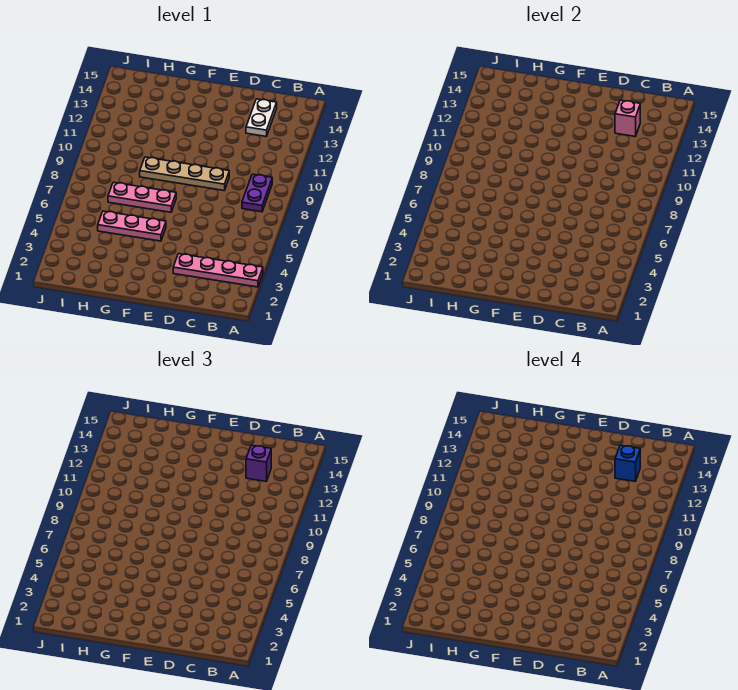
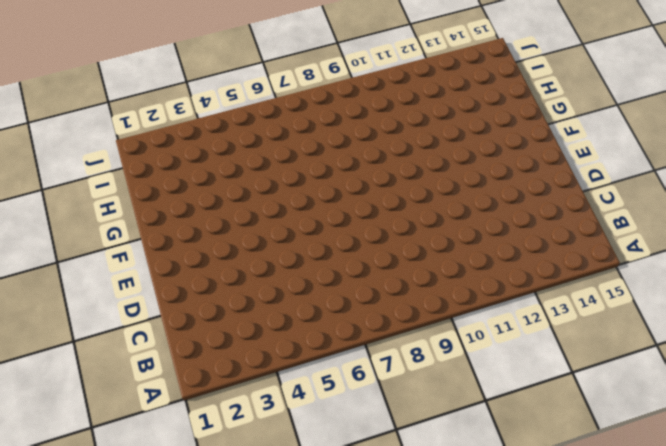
none -> pink 1x4 plate [173,254,263,287]
none -> purple 1x2 plate [242,174,272,212]

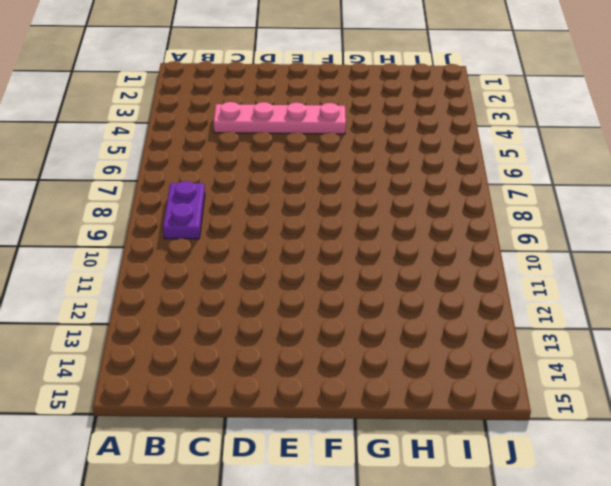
pink 1x4 plate [214,102,346,134] -> pink 1x4 plate moved to [173,254,263,287]
none -> white 1x2 plate [246,99,277,136]
none -> tan 1x4 plate [140,157,229,190]

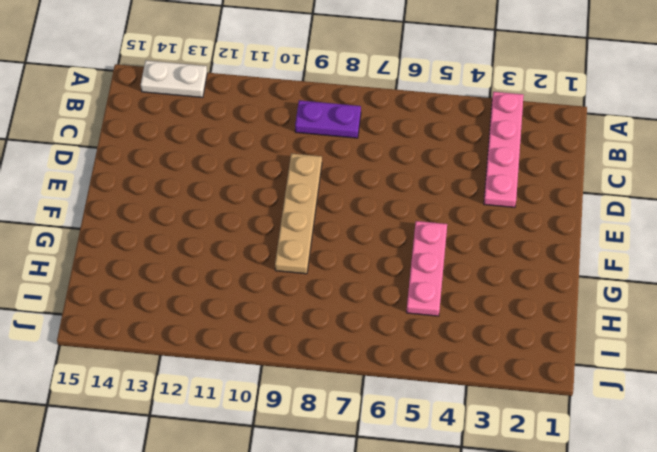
white 1x2 plate [141,60,207,97] -> white 1x2 plate moved to [246,99,277,136]
none -> pink 1x3 plate [108,182,176,212]
none -> pink 1x1 brick [615,100,640,136]

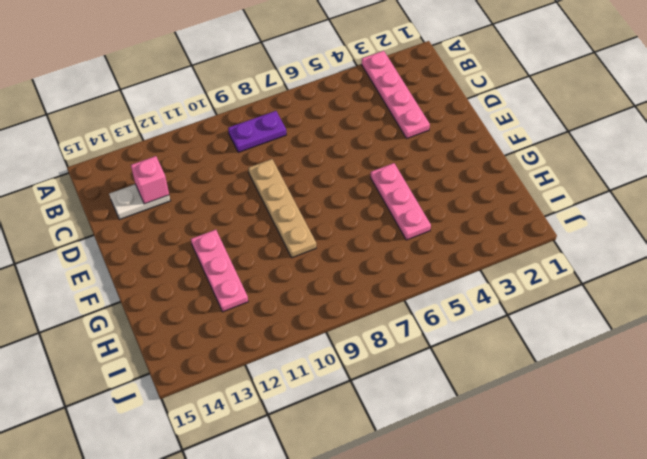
pink 1x3 plate [191,230,248,312] -> pink 1x3 plate moved to [108,182,176,212]
none -> purple 1x1 brick [246,445,271,481]
none -> blue 1x1 brick [615,445,640,481]

